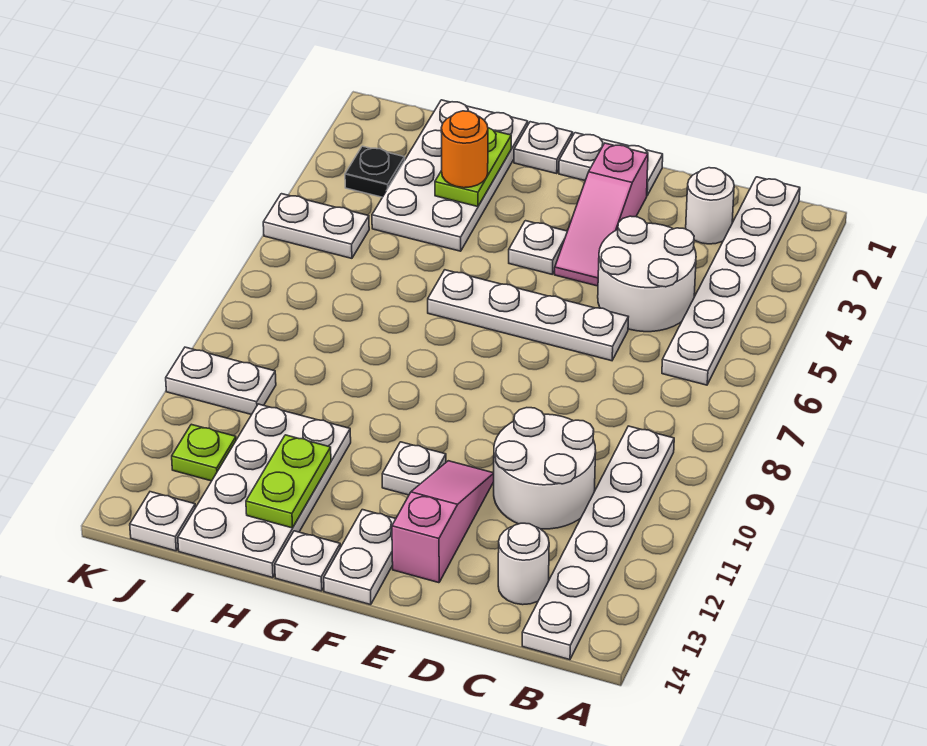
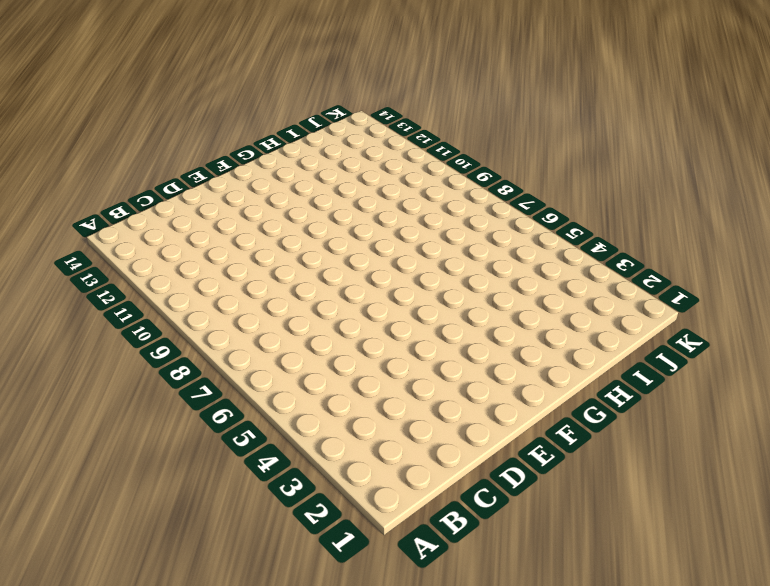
none -> white 1x6 plate [662,177,800,385]
none -> white 1x6 plate [522,426,674,660]
none -> white 1x1 round brick [686,168,734,244]

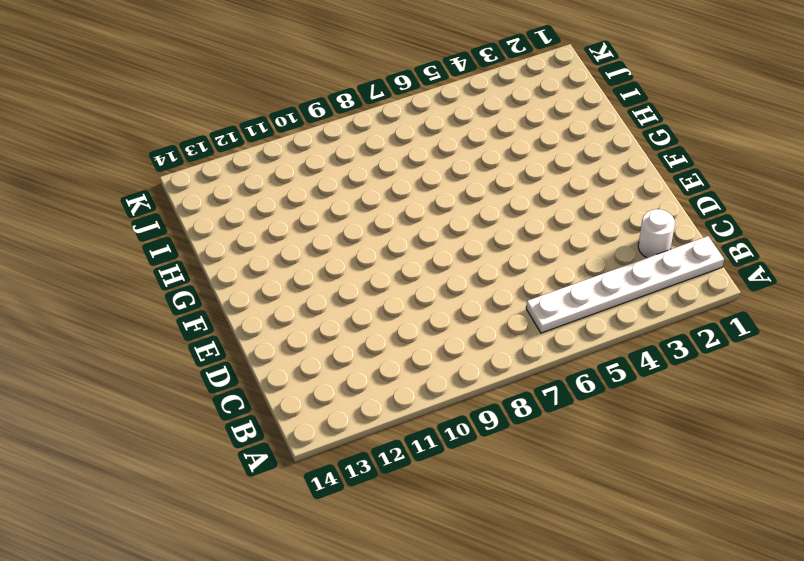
none -> white 1x6 plate [522,426,674,660]
none -> white 2x2 round brick [598,216,696,332]
none -> white 2x2 round brick [494,408,596,529]

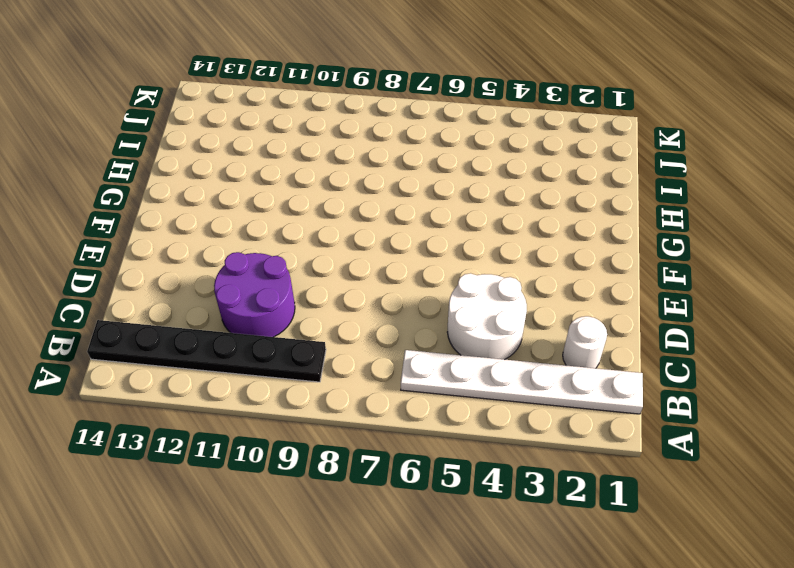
black 1x6 plate [87,320,326,382] -> white 1x6 plate [522,426,674,660]
purple 2x2 round brick [214,252,295,337] -> white 2x2 round brick [494,408,596,529]
none -> white 1x1 round brick [498,523,549,605]
none -> white 1x4 plate [428,270,628,361]
none -> white 1x2 plate [559,133,663,195]

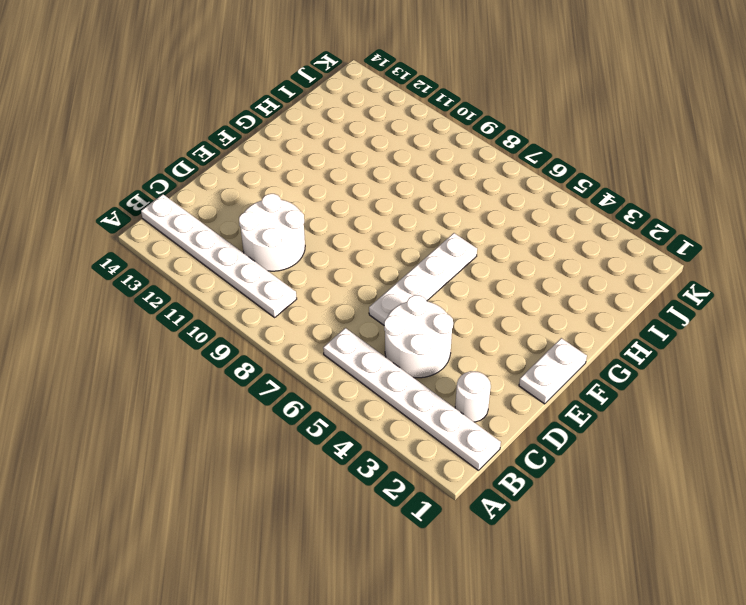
none -> white 1x1 round brick [498,523,549,605]
none -> pink 1x3 slope [555,143,648,286]
none -> pink 1x3 slope [392,461,494,583]

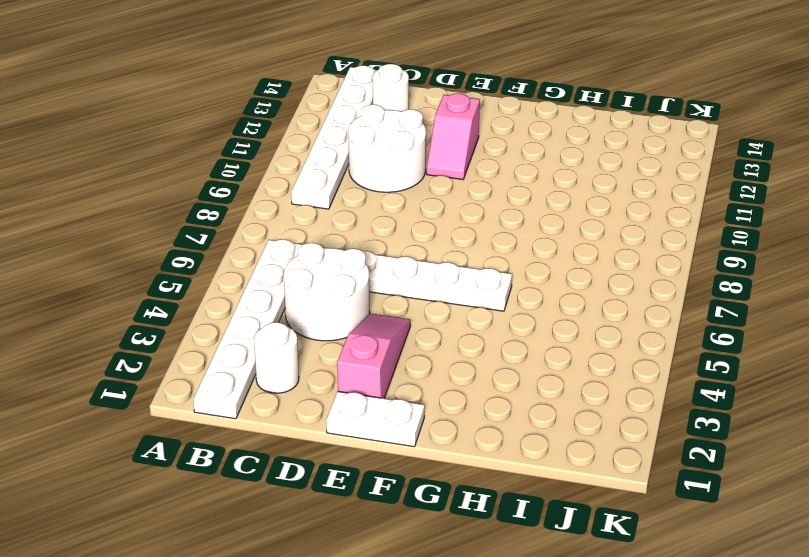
pink 1x2 slope [427,94,480,179] -> pink 1x3 slope [392,461,494,583]
none -> white 1x1 plate [509,221,567,274]
none -> white 1x1 plate [382,442,446,495]
none -> white 1x2 plate [324,510,396,605]

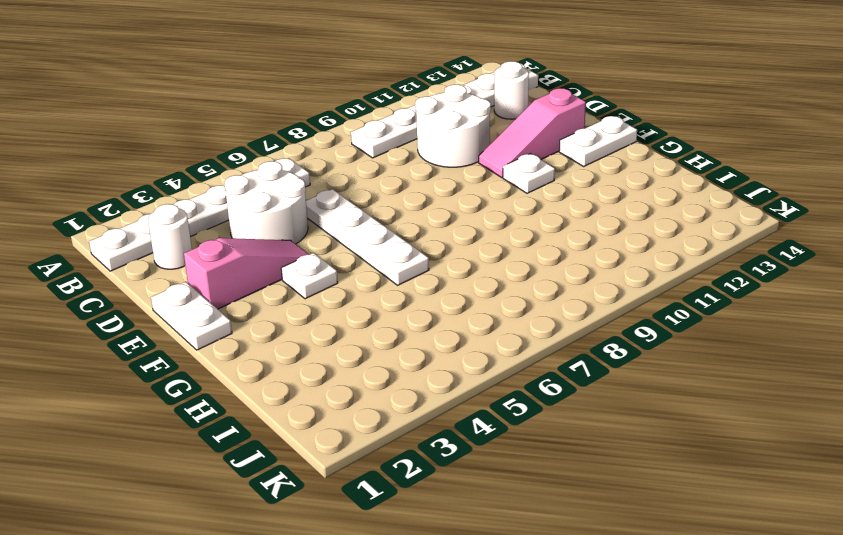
none -> white 1x1 plate [514,122,573,173]
none -> white 1x1 plate [275,531,340,591]
none -> white 2x4 plate [372,100,528,251]

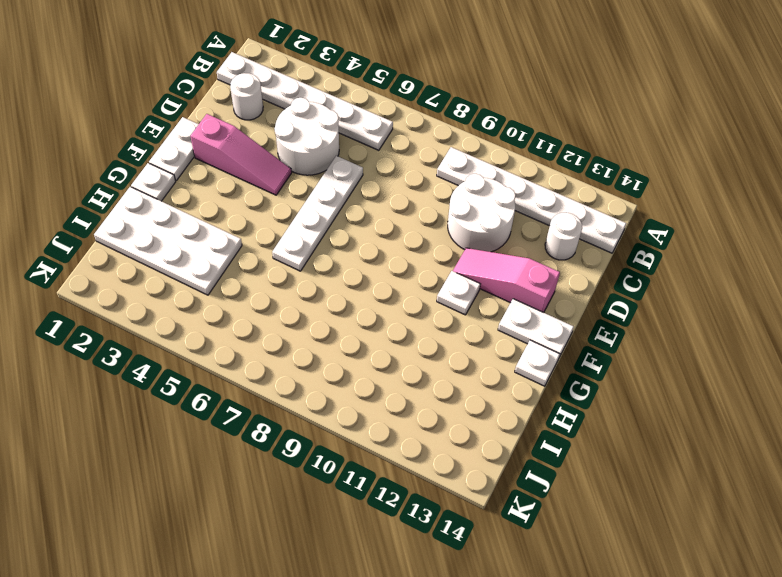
none -> white 1x1 plate [509,221,567,274]
none -> white 2x4 plate [178,404,351,578]
none -> black 1x1 plate [345,146,405,197]

